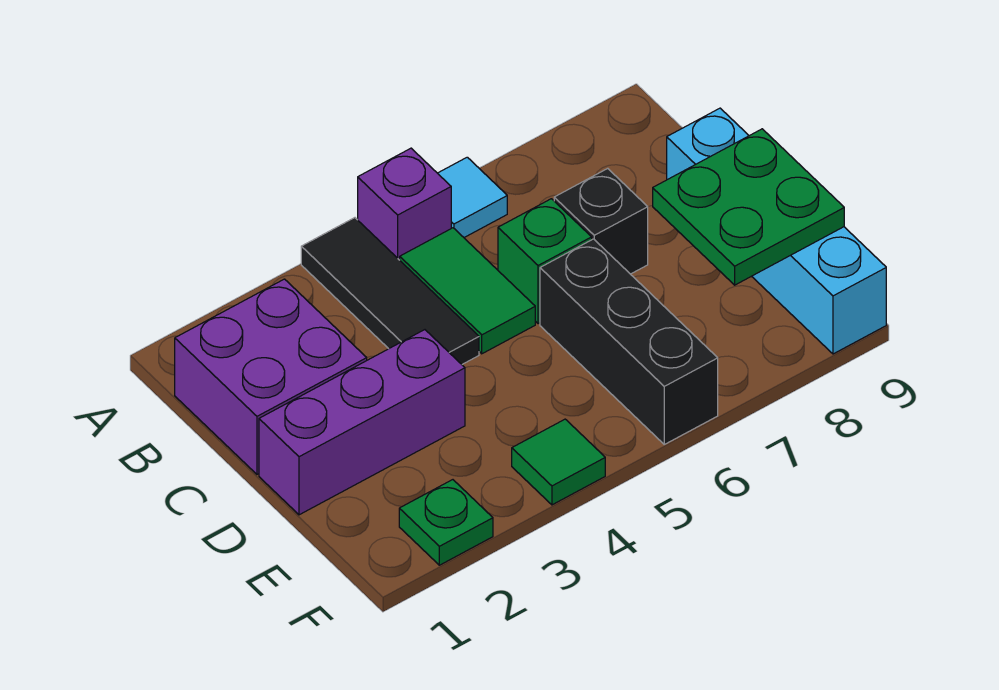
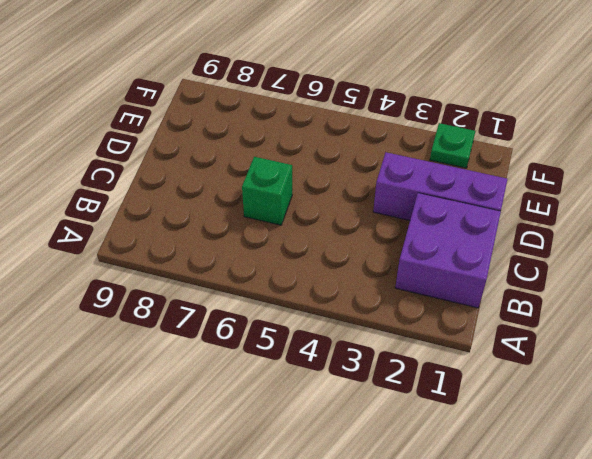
none -> black 1x3 tile [301,218,479,364]
none -> purple 1x1 brick [358,148,451,260]
none -> cyan 1x1 tile [438,157,507,237]

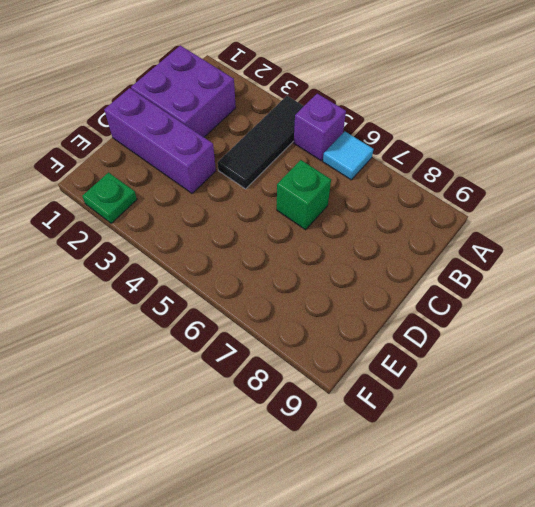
none -> green 1x2 tile [400,228,535,354]
none -> black 1x1 brick [554,168,648,274]
none -> cyan 1x4 brick [667,108,886,354]

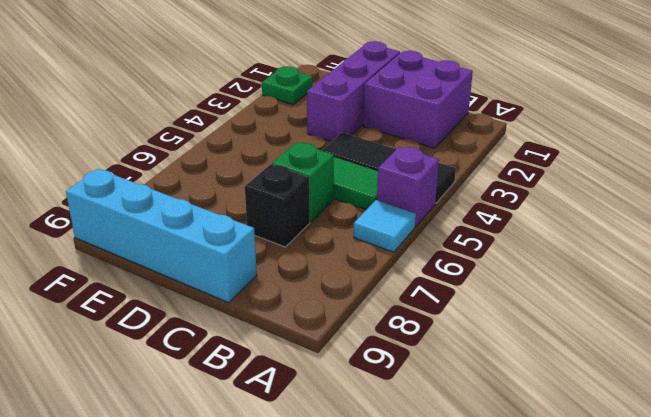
none -> black 1x3 brick [540,239,718,444]
none -> green 1x1 tile [512,419,605,505]
none -> green 2x2 plate [653,129,844,285]

